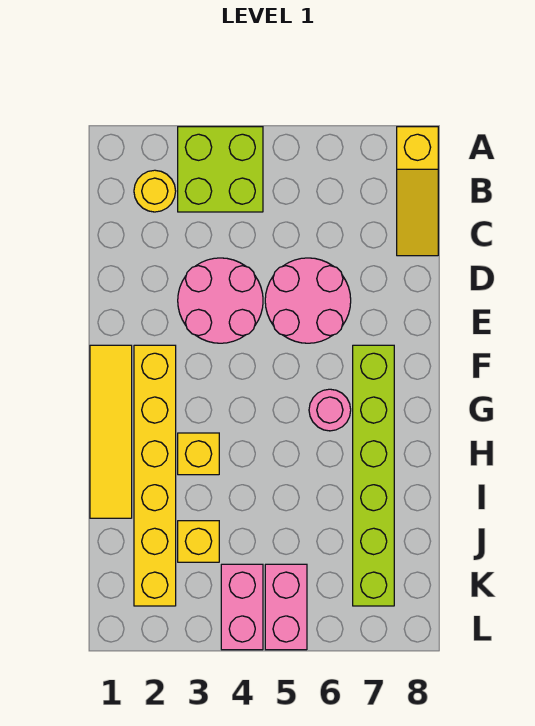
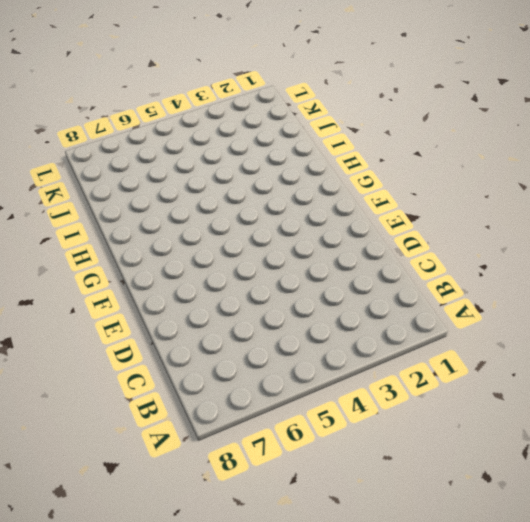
none -> lime 2x2 brick [178,127,263,212]
none -> yellow 1x3 slope [397,127,438,256]
none -> yellow 1x1 round brick [134,170,176,212]

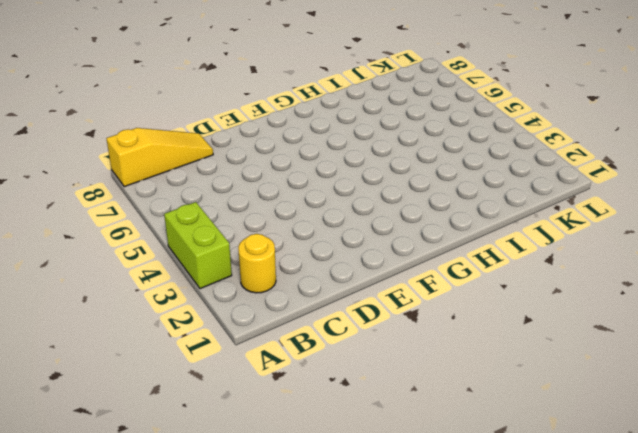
lime 1x2 brick [164,202,232,289] -> lime 2x2 brick [178,127,263,212]
none -> pink 2x2 round brick [178,258,263,343]
none -> pink 2x2 round brick [265,258,351,343]
none -> yellow 1x4 tile [90,345,132,518]

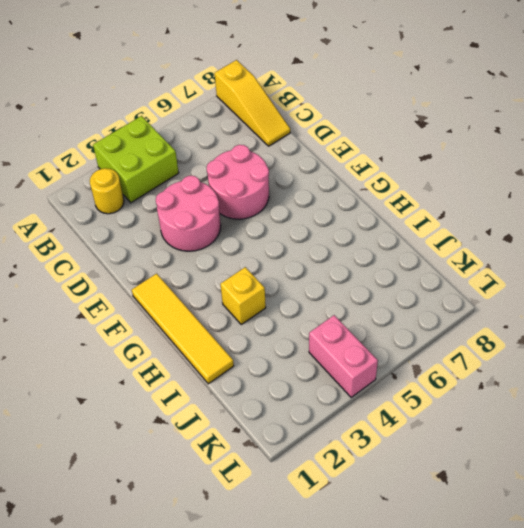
none -> yellow 1x6 brick [134,345,176,606]
none -> lime 1x6 brick [353,345,394,606]
none -> pink 1x1 round brick [309,389,351,431]

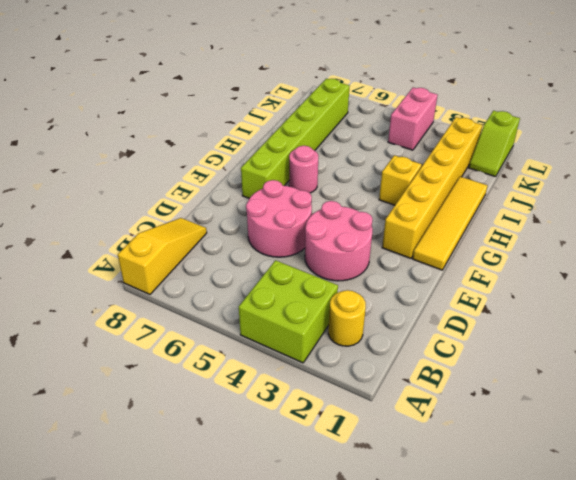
lime 1x2 slope [469,111,520,177] -> none
none -> yellow 1x1 brick [178,521,219,562]
none -> pink 1x2 brick [265,564,307,650]

